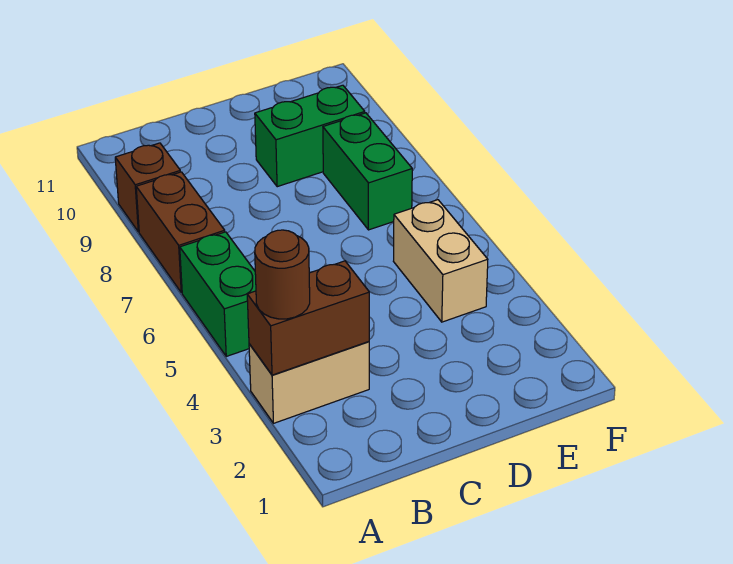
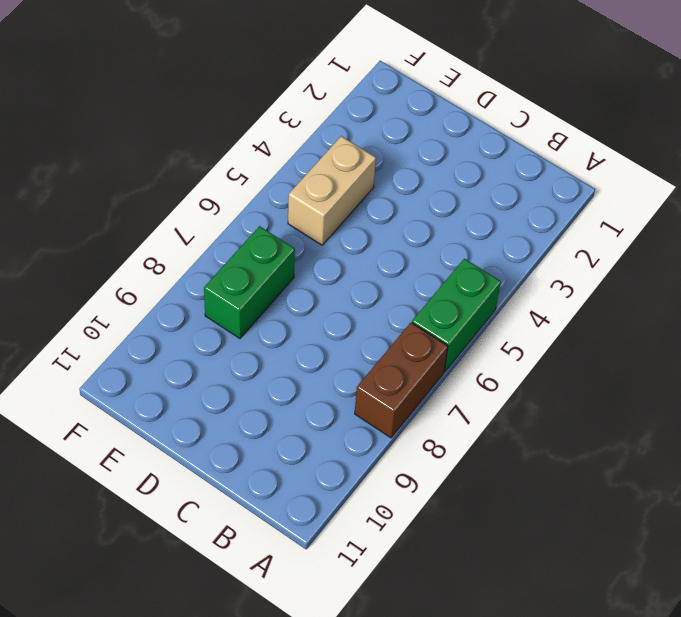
none -> tan 1x2 brick [249,342,369,423]
none -> brown 1x1 brick [115,143,180,232]

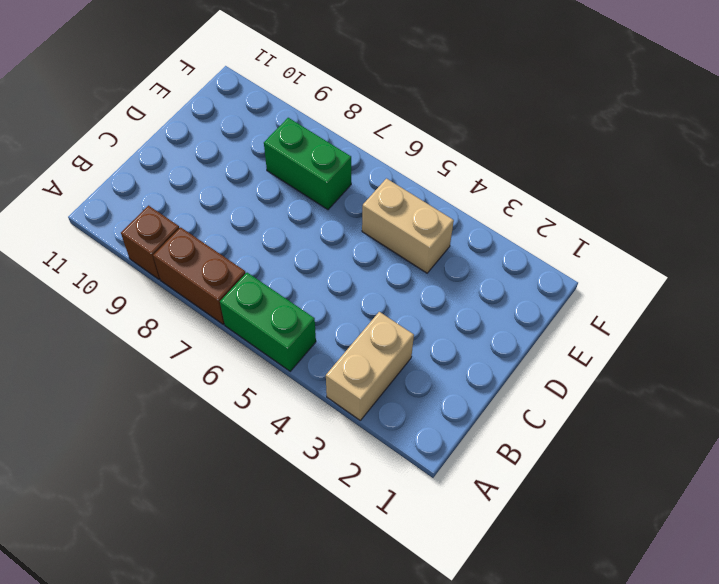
none -> green 1x2 brick [255,85,365,187]
none -> brown 1x2 brick [247,261,369,375]

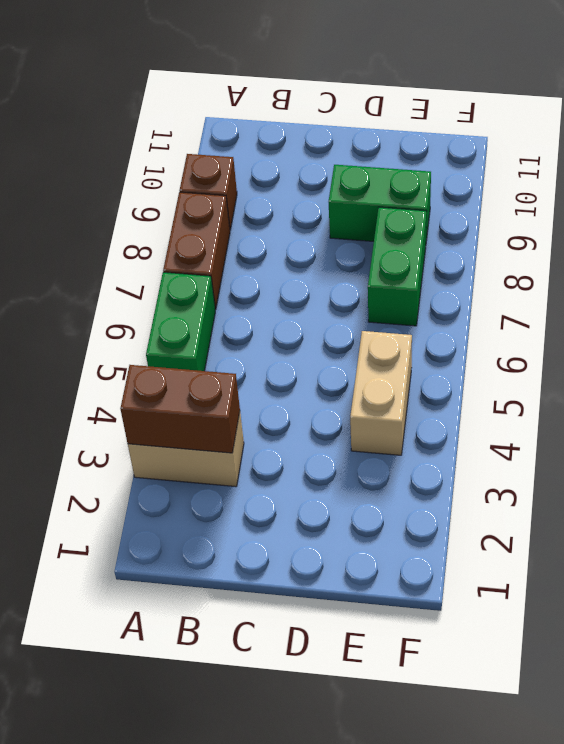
none -> brown 1x1 round brick [255,230,310,319]

